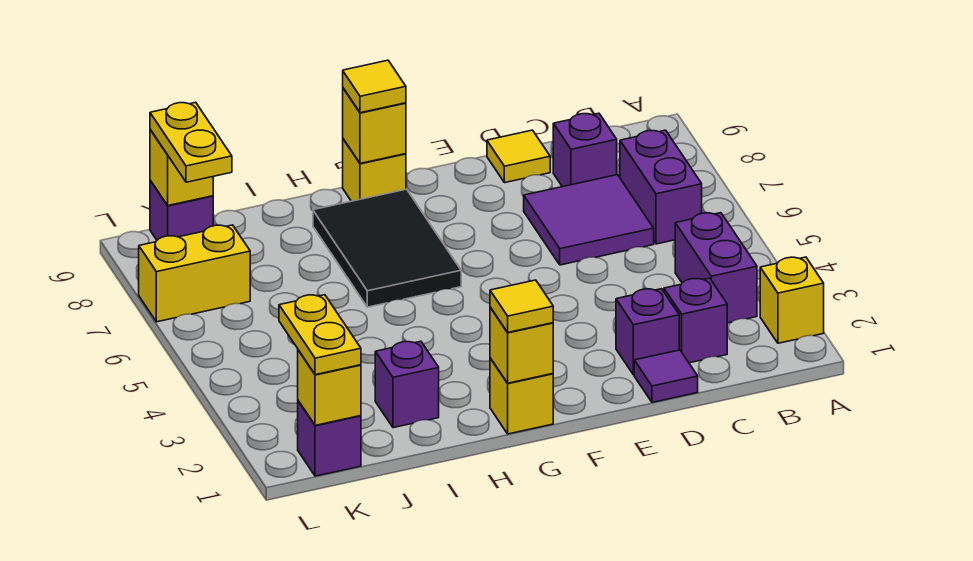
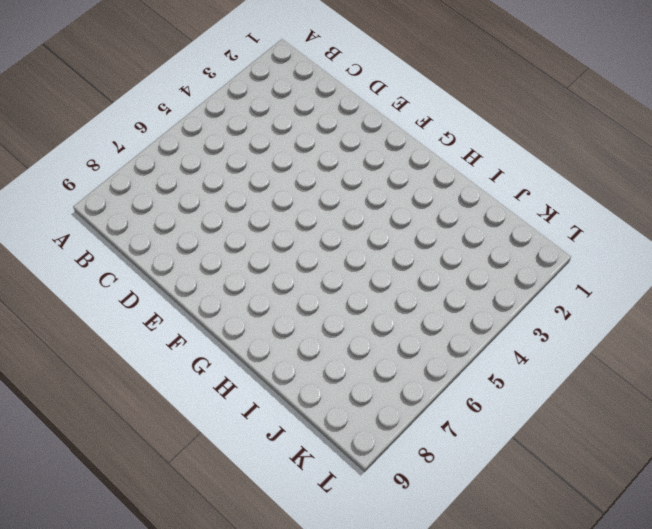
none -> yellow 1x1 brick [760,257,824,343]
none -> purple 1x2 brick [675,213,757,323]
none -> purple 1x2 brick [620,130,702,244]

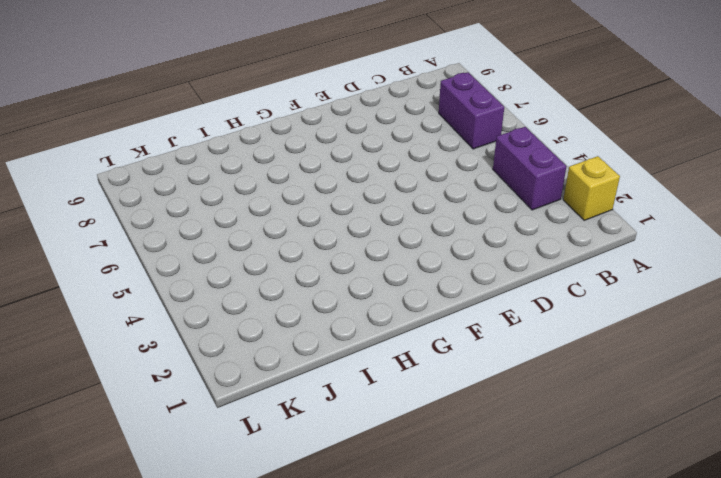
none -> purple 1x1 brick [664,278,727,363]
none -> purple 2x2 tile [524,175,654,265]
none -> purple 1x1 brick [553,113,617,187]

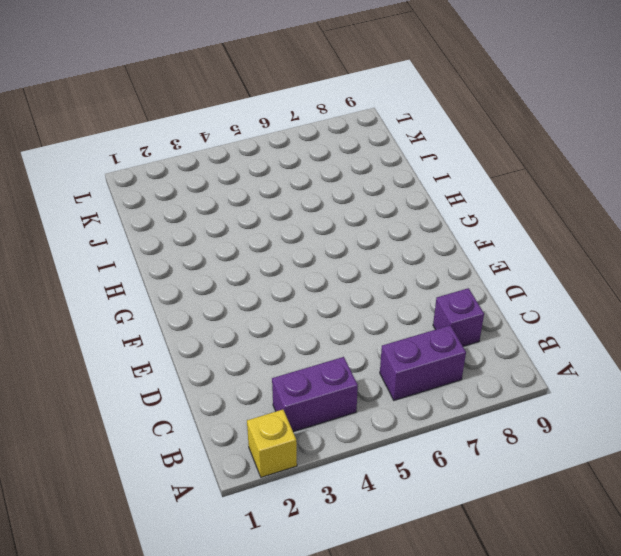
none -> purple 1x1 brick [664,278,727,363]
none -> purple 2x2 tile [524,175,654,265]
none -> purple 1x1 tile [634,350,698,402]

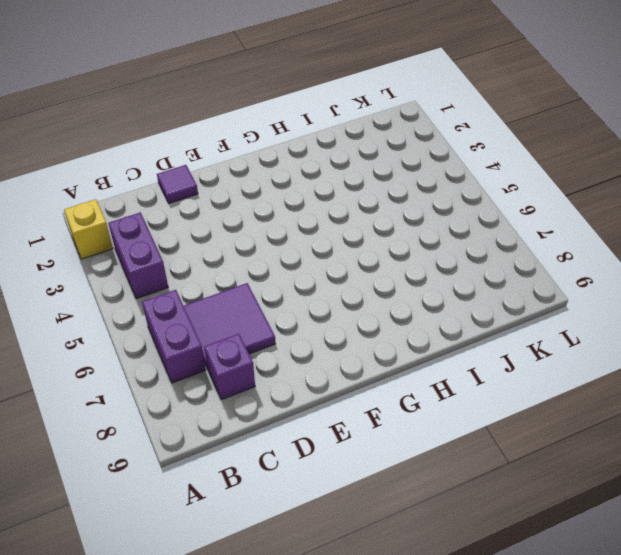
none -> purple 1x1 brick [664,278,727,363]
none -> purple 1x1 brick [616,289,679,375]
none -> yellow 1x1 tile [487,130,550,183]

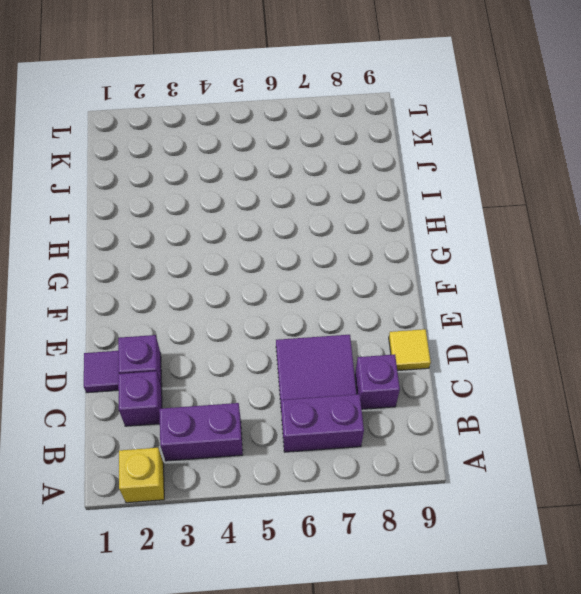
none -> yellow 1x1 brick [490,358,553,434]
none -> black 2x3 tile [313,189,461,307]
none -> yellow 1x1 brick [343,139,406,201]

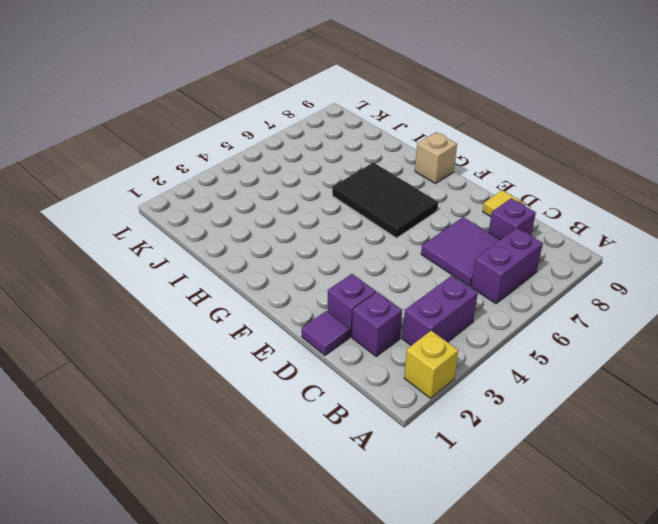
black 2x3 tile [332,162,438,238] -> black 2x3 tile turned to [313,189,461,307]
tan 1x1 brick [415,132,457,184] -> yellow 1x1 brick [343,139,406,201]
none -> yellow 1x1 brick [490,358,553,434]
none -> purple 1x1 brick [375,341,439,428]
none -> purple 1x1 brick [298,401,361,476]

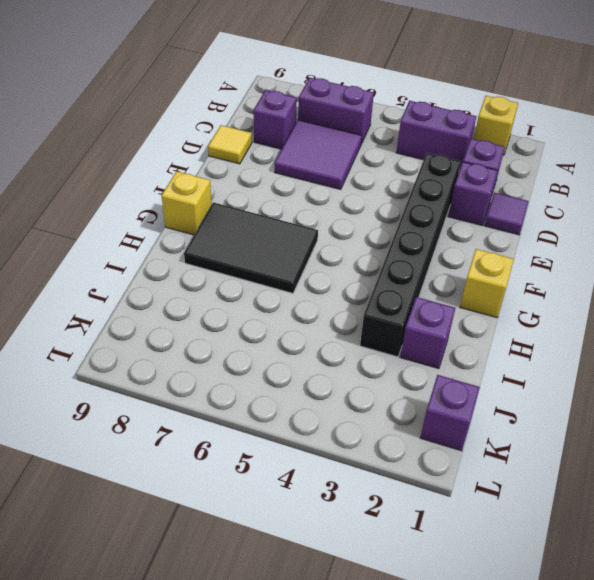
black 1x6 brick [360,153,461,357] -> none
none -> yellow 1x2 brick [139,225,250,322]
none -> purple 1x1 brick [150,180,213,240]
none -> yellow 1x1 brick [490,307,553,383]

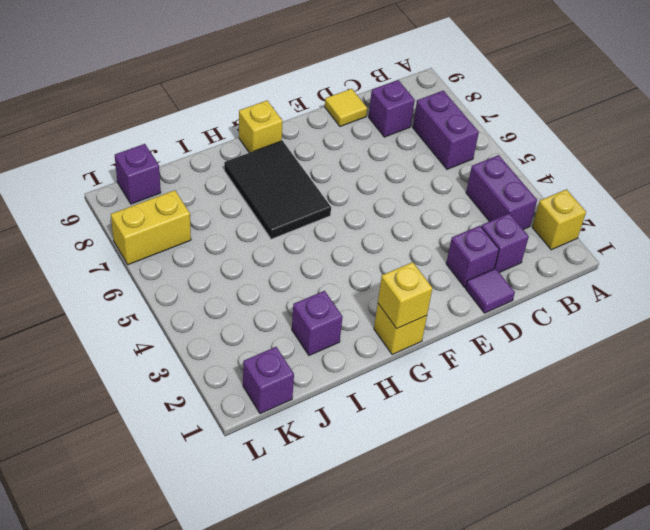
none -> purple 2x2 tile [524,175,654,265]
none -> yellow 1x1 brick [343,88,406,163]
none -> yellow 1x1 brick [298,350,361,425]

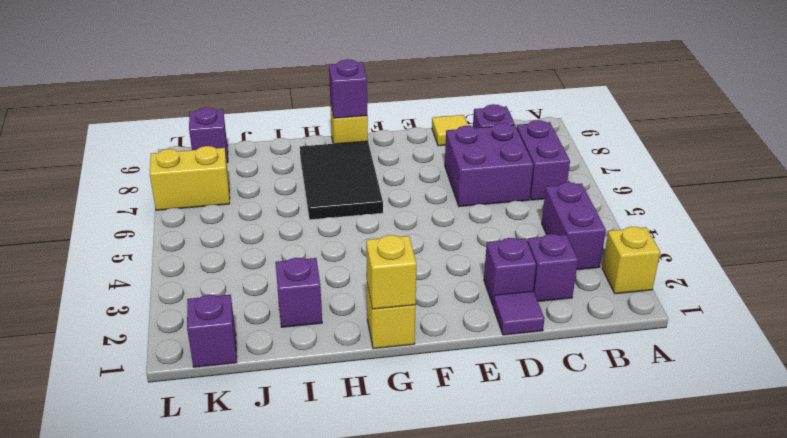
purple 2x2 brick [445,123,533,207] -> purple 2x2 tile [524,175,654,265]
purple 1x1 brick [329,59,367,118] -> yellow 1x1 brick [343,88,406,163]
none -> yellow 1x1 brick [298,350,361,425]
none -> yellow 1x1 brick [150,130,213,206]
none -> yellow 1x1 tile [490,280,553,332]

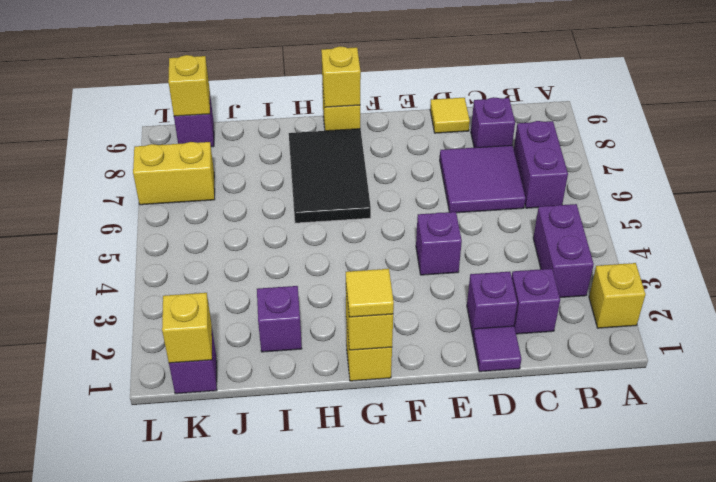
purple 1x1 brick [416,212,462,275] -> none
none -> yellow 1x1 tile [343,60,406,113]
none -> yellow 1x2 plate [279,295,361,375]
none -> yellow 1x2 plate [150,102,232,182]

